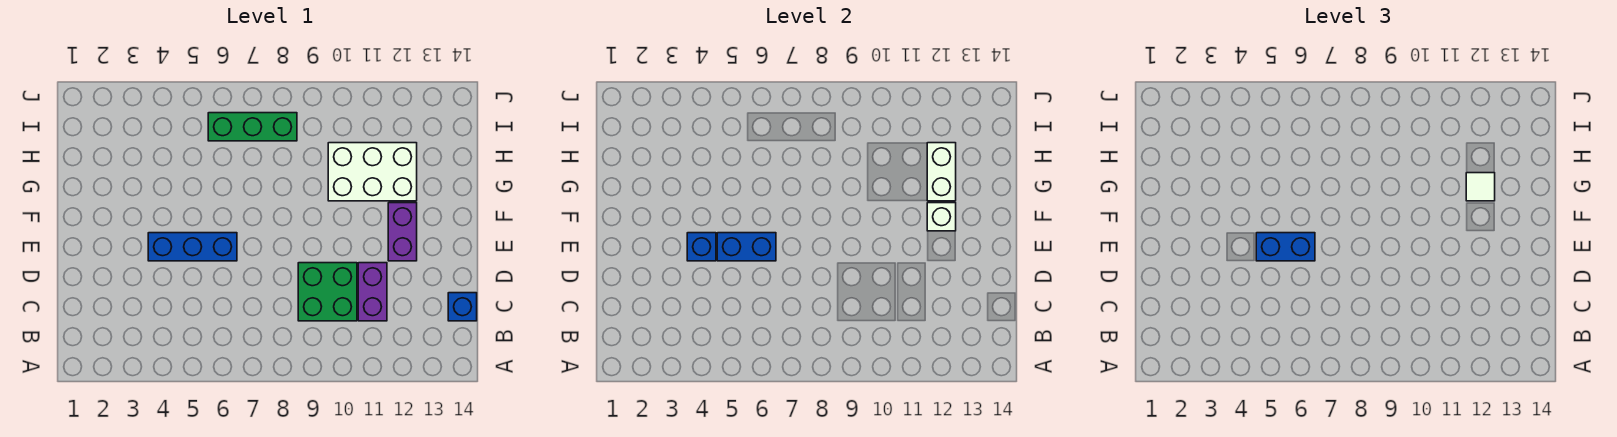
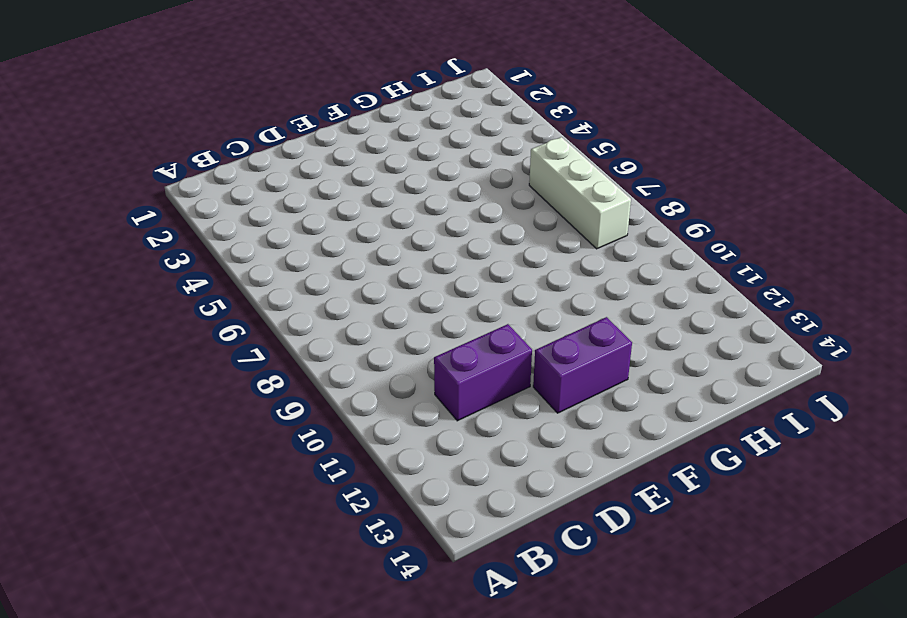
white 1x3 brick [529,137,631,249] -> green 1x3 brick [208,113,297,141]
none -> green 2x2 brick [298,263,357,321]
none -> blue 1x1 brick [448,293,477,321]
none -> blue 1x3 brick [148,233,237,261]

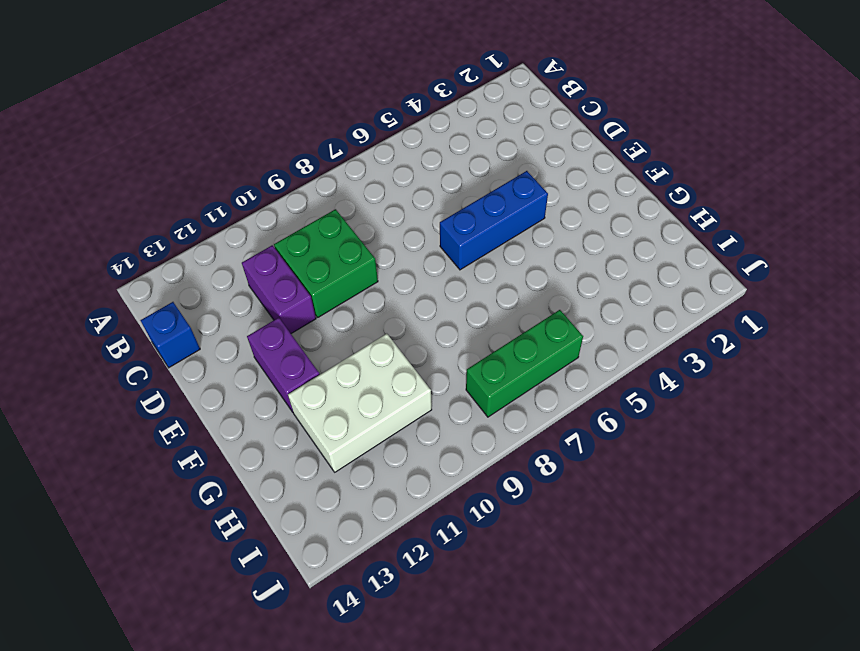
none -> blue 1x1 brick [687,233,716,261]
none -> blue 1x2 brick [717,233,776,261]
none -> white 1x1 brick [927,203,956,231]

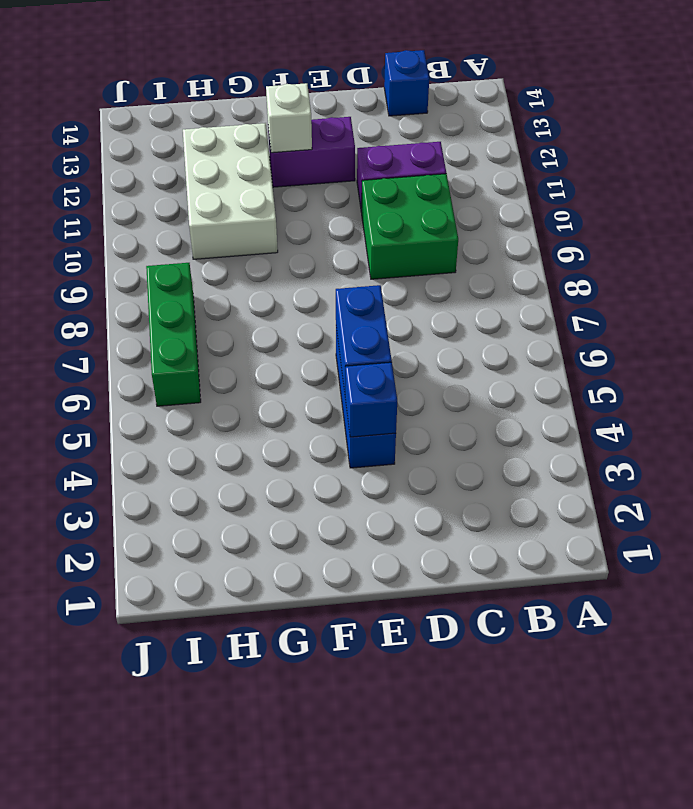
none -> white 1x2 brick [927,143,956,201]
none -> blue 1x2 brick [1256,233,1315,261]
none -> white 1x1 tile [1466,173,1495,201]

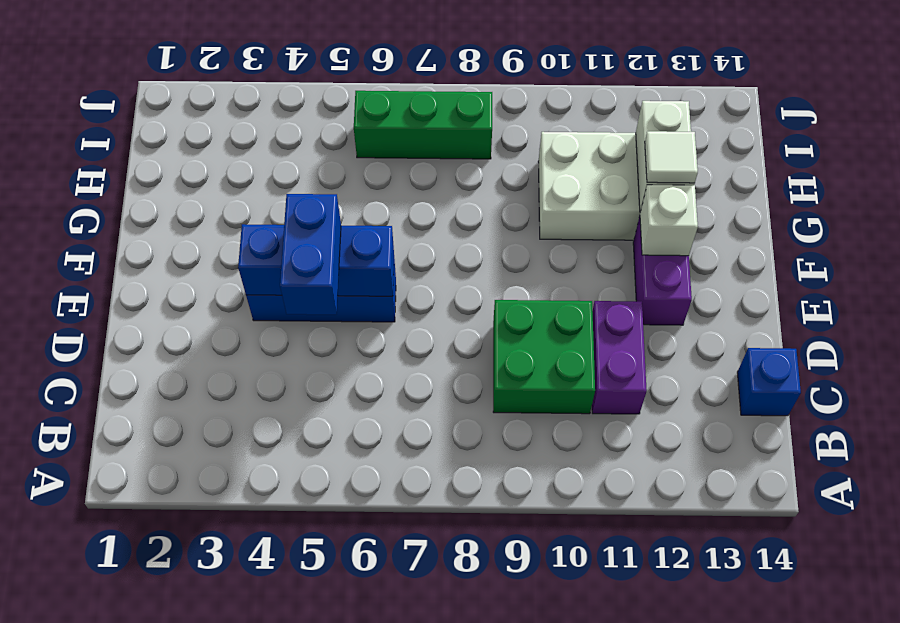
blue 1x2 brick [280,194,341,315] -> blue 1x2 brick turned to [1256,233,1315,261]

